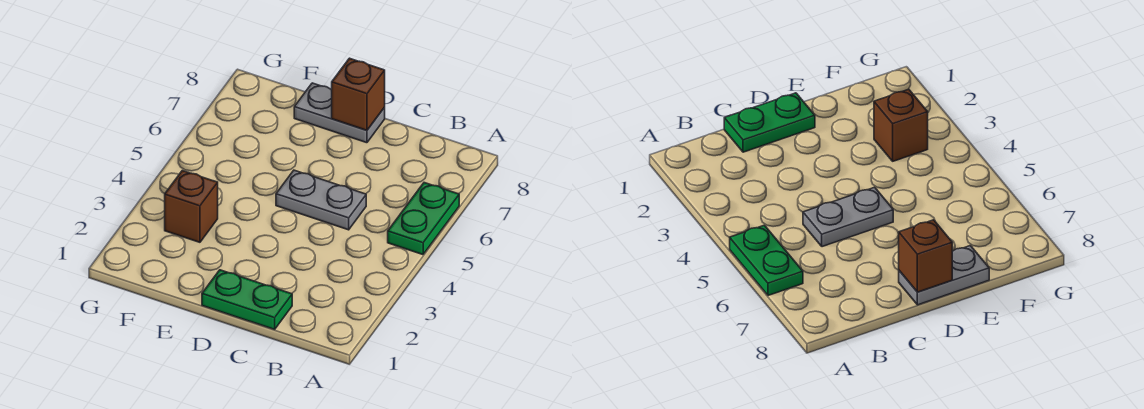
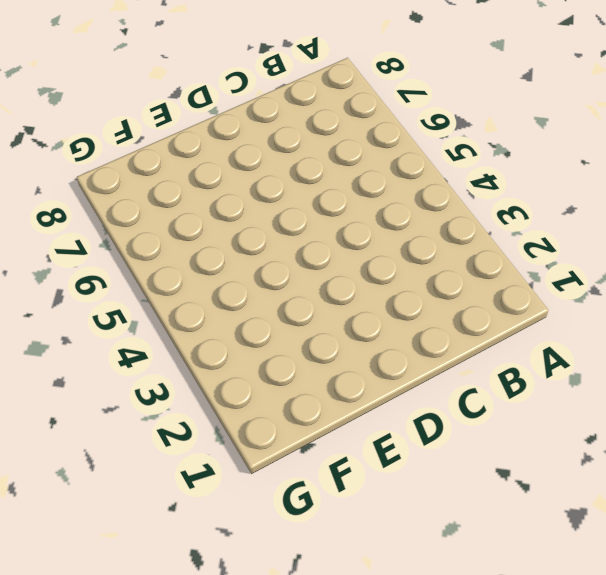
none -> green 1x2 plate [388,183,459,255]
none -> green 1x2 plate [202,270,292,329]

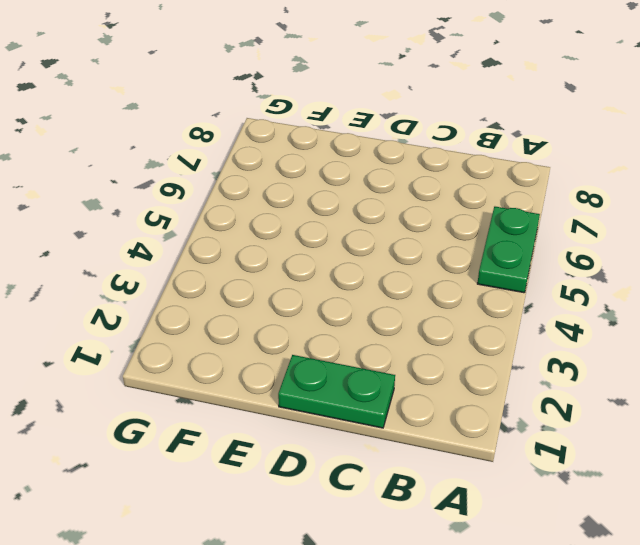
none -> grey 1x2 plate [276,170,366,230]
none -> grey 1x2 plate [294,83,385,143]

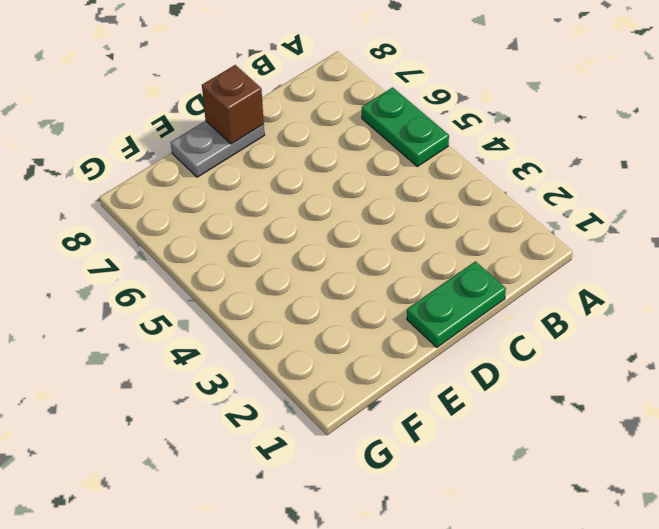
none -> grey 1x2 plate [276,170,366,230]
none -> brown 1x1 brick [165,171,218,242]

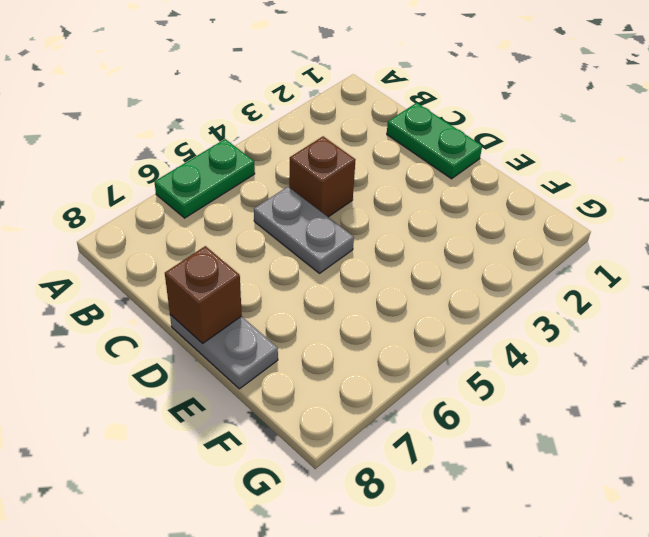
brown 1x1 brick [289,136,355,217] -> brown 1x1 brick moved to [165,171,218,242]

